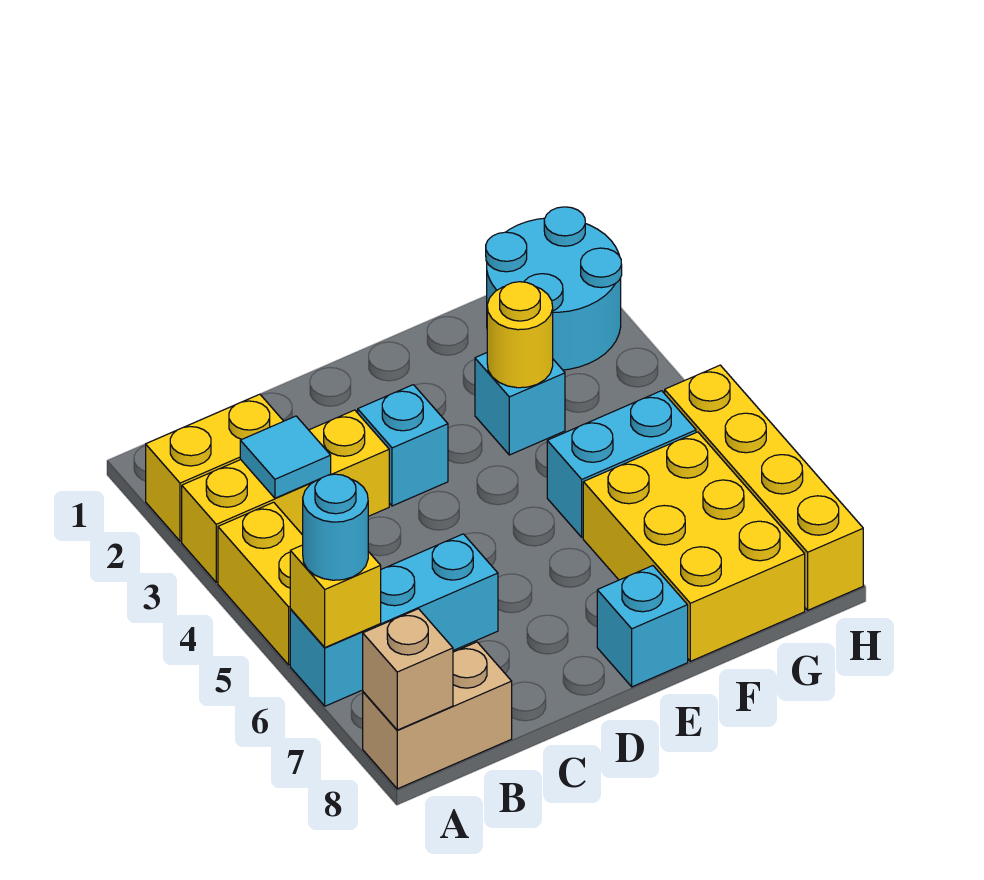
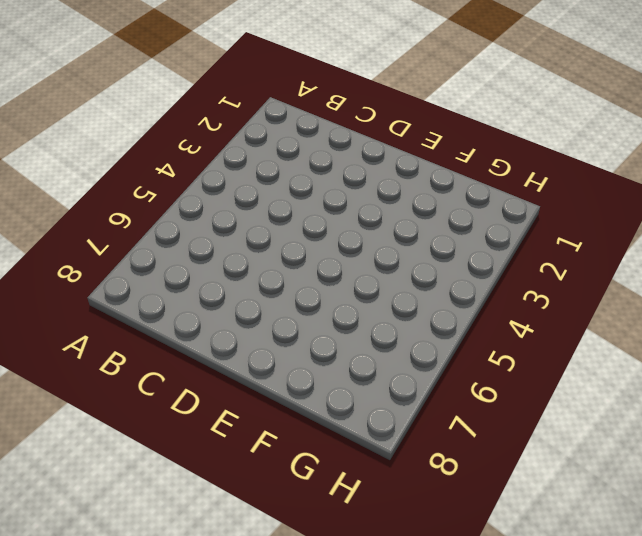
none -> yellow 1x2 brick [146,394,283,541]
none -> yellow 1x3 brick [182,410,389,582]
none -> yellow 1x2 brick [218,502,303,665]

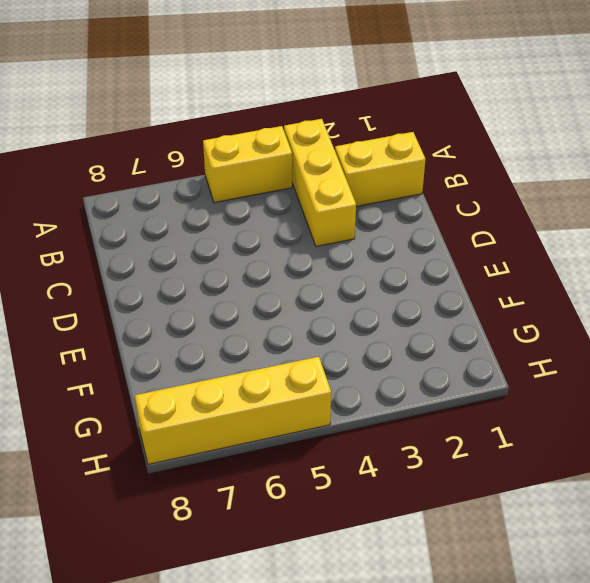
yellow 1x2 brick [335,132,426,206] -> yellow 1x2 brick turned to [146,394,283,541]
none -> cyan 1x3 brick [290,534,498,706]
none -> tan 1x2 brick [363,642,512,789]
none -> cyan 1x1 brick [358,385,448,506]

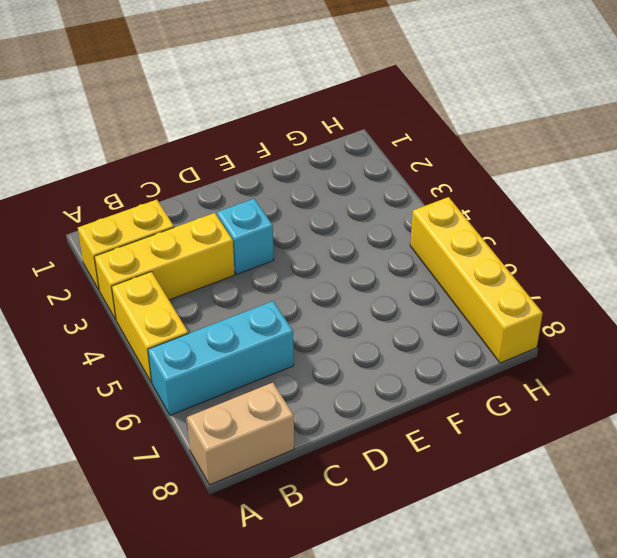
none -> cyan 1x1 brick [597,566,688,687]
none -> cyan 1x1 brick [475,353,565,455]
none -> cyan 1x2 brick [547,391,696,537]

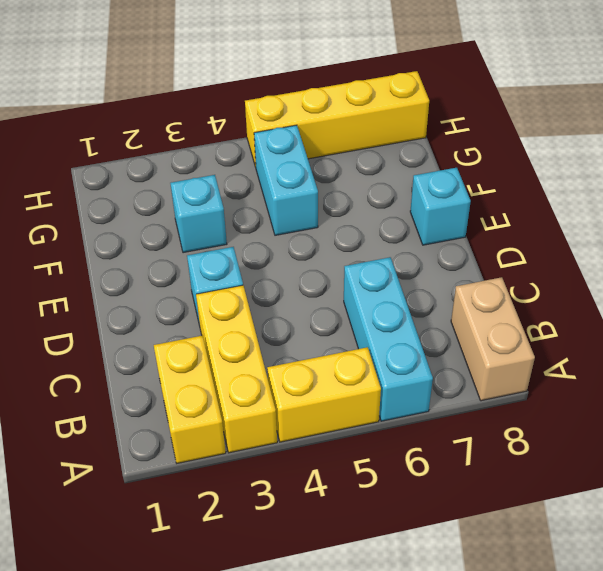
none -> yellow 2x3 brick [583,432,805,661]
none -> cyan 2x2 round brick [486,207,622,370]
none -> yellow 1x1 brick [290,545,381,647]

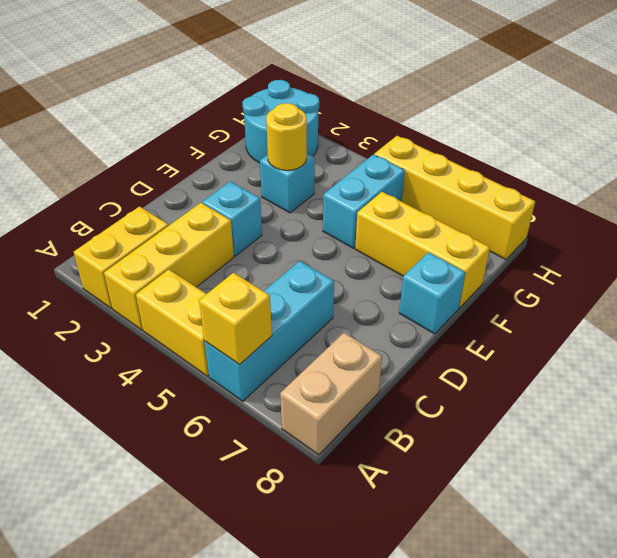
yellow 1x3 brick [355,192,490,308] -> yellow 2x3 brick [583,432,805,661]
none -> tan 1x1 brick [363,609,453,730]
none -> cyan 1x1 tile [240,416,331,498]
none -> cyan 1x1 round brick [303,474,368,580]

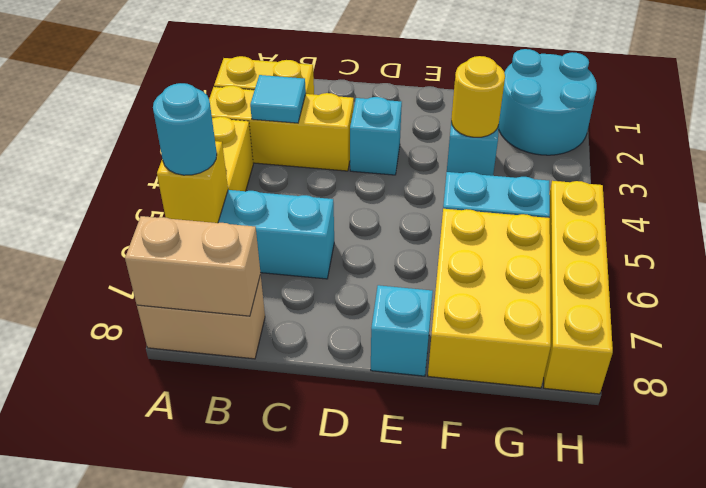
tan 1x2 brick [125,216,261,316] -> tan 1x1 brick [363,609,453,730]

